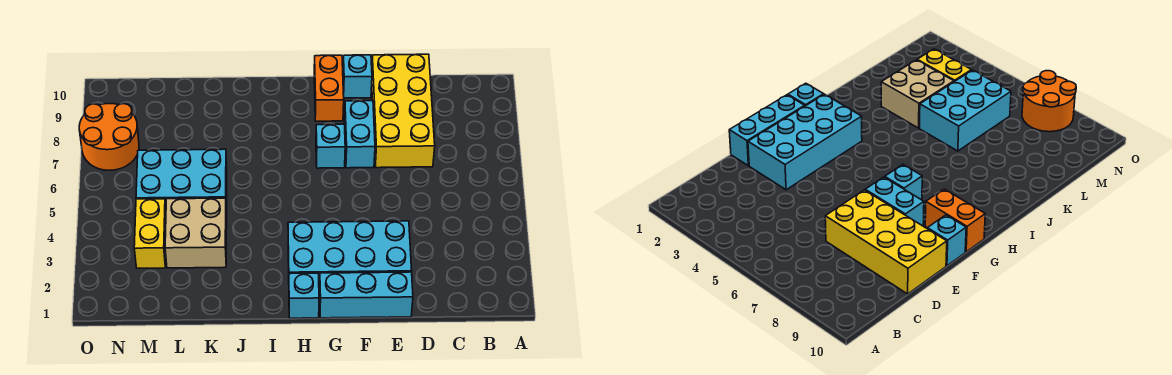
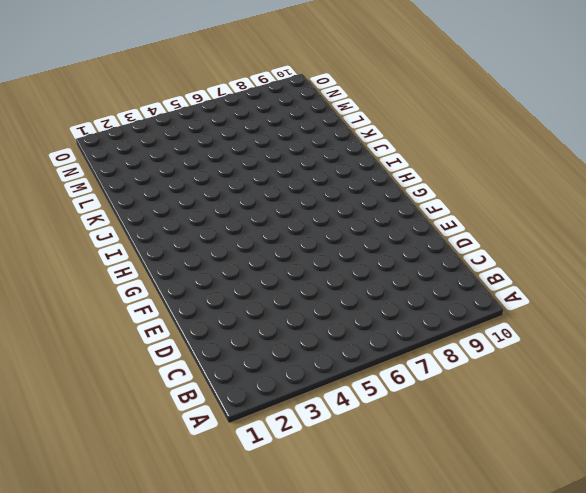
none -> yellow 2x4 brick [372,54,435,168]
none -> cyan 1x3 brick [320,272,413,318]
none -> cyan 2x4 brick [288,221,412,292]

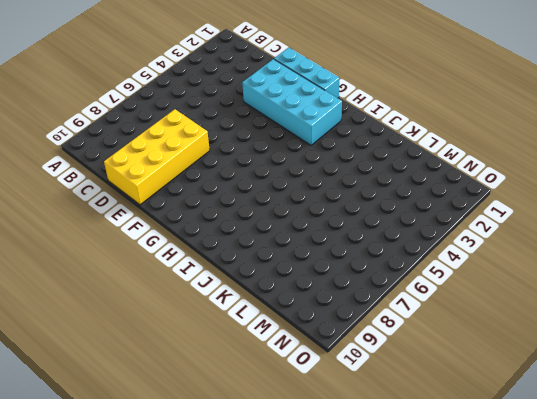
none -> cyan 1x2 brick [344,101,375,168]
none -> cyan 1x1 brick [343,55,372,98]
none -> cyan 1x1 brick [316,124,345,168]

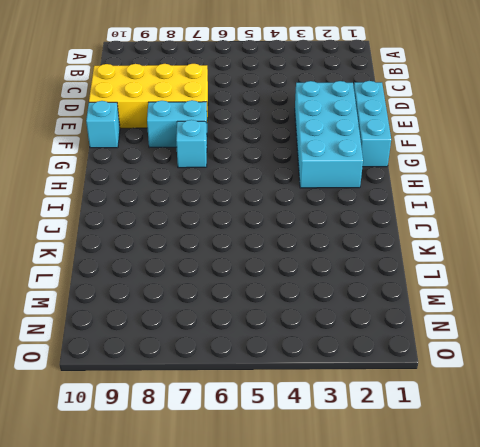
none -> orange 1x2 brick [314,55,344,121]
none -> cyan 1x1 brick [289,273,319,318]
none -> tan 2x2 brick [165,198,227,268]

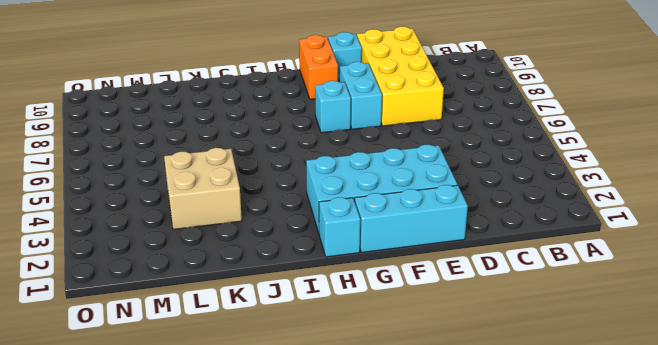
none -> cyan 2x3 brick [136,149,227,216]
none -> yellow 1x2 brick [134,199,166,268]
none -> orange 2x2 round brick [79,104,139,170]

